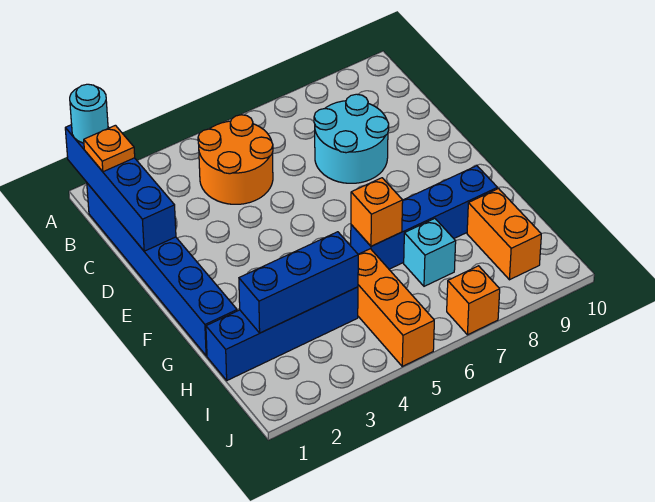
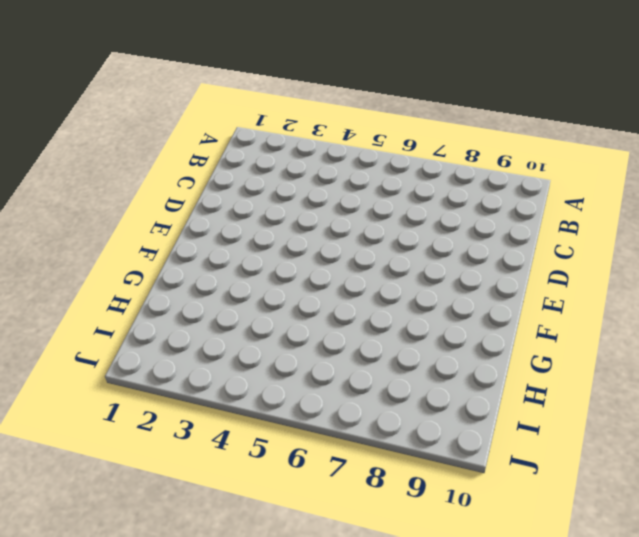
none -> blue 1x6 brick [87,183,237,356]
none -> orange 2x2 round brick [198,115,273,204]
none -> cyan 2x2 round brick [314,94,389,183]

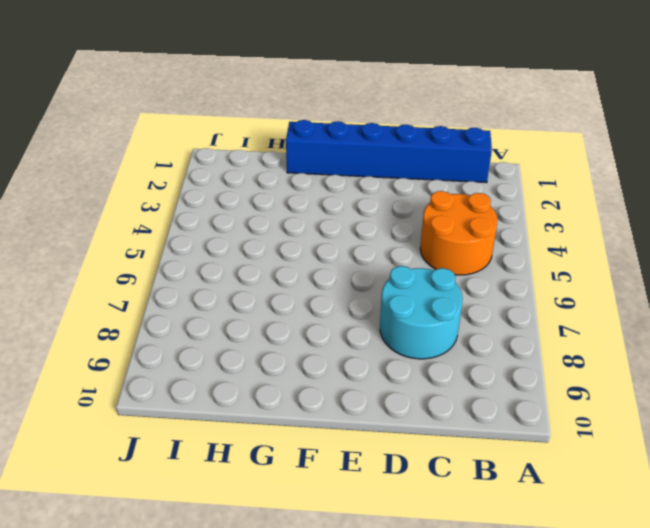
none -> blue 1x4 brick [351,166,497,269]
none -> blue 1x4 brick [206,287,358,380]
none -> orange 1x3 brick [358,249,434,366]

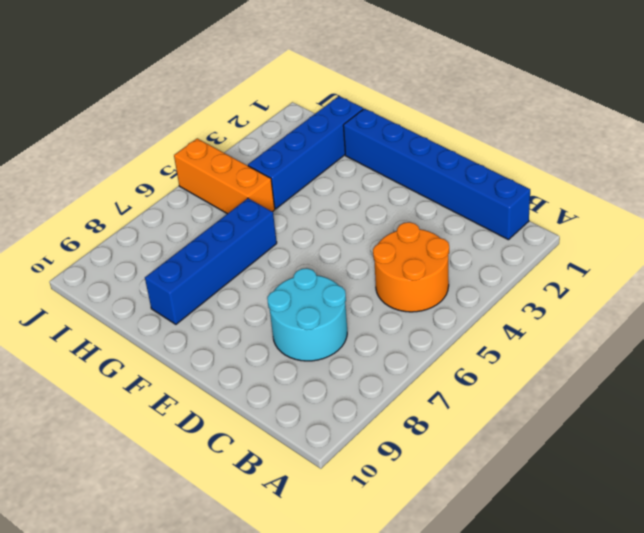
none -> cyan 1x1 brick [404,219,456,286]
none -> orange 1x2 brick [467,189,541,280]
none -> orange 1x1 brick [447,266,500,335]

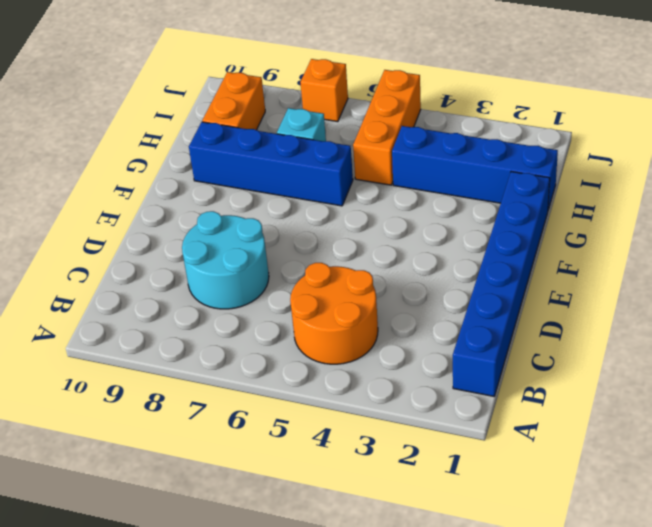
none -> blue 1x4 brick [65,125,176,251]
none -> orange 1x1 brick [351,178,403,246]
none -> blue 1x3 brick [239,232,358,333]

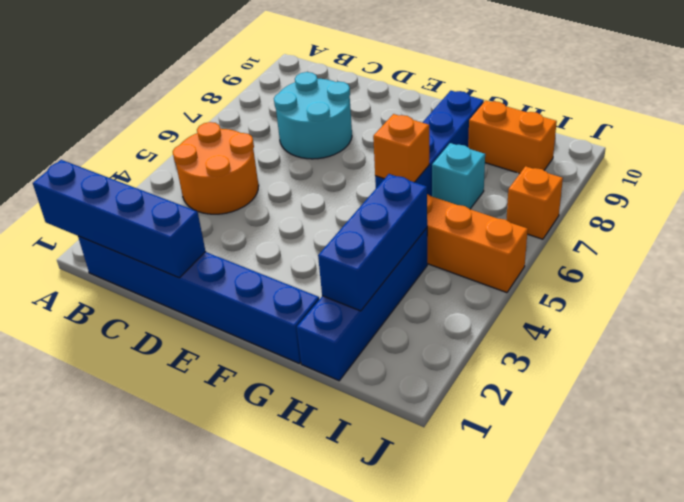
none -> cyan 1x1 round brick [70,84,108,143]
none -> orange 1x1 plate [84,125,135,172]

